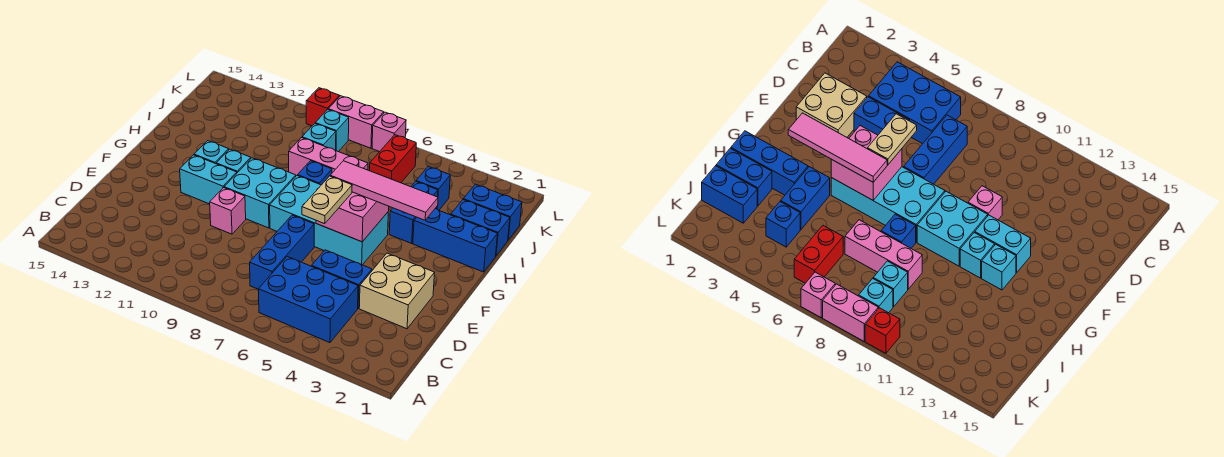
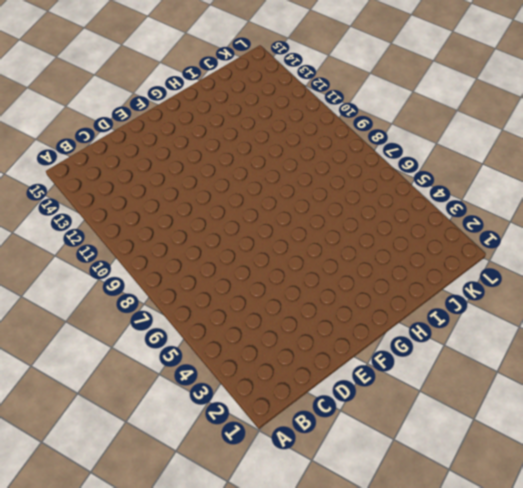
none -> blue 2x3 brick [258,257,358,343]
none -> blue 1x3 brick [250,215,314,289]
none -> tan 2x2 brick [359,253,435,329]

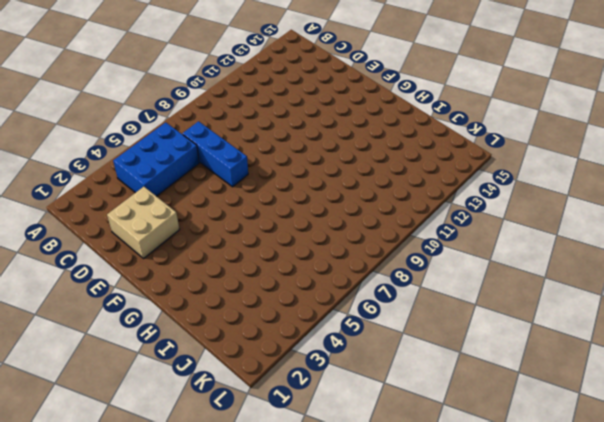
none -> blue 1x2 brick [312,250,372,308]
none -> pink 1x1 brick [210,188,246,234]
none -> cyan 2x4 brick [270,176,388,265]

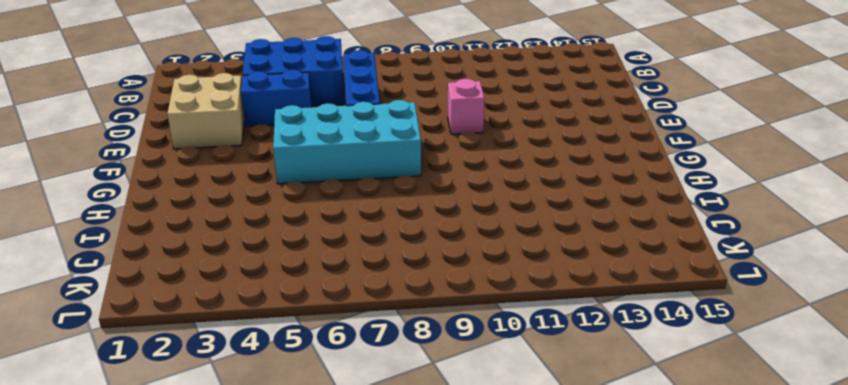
none -> cyan 2x2 brick [224,158,296,228]
none -> cyan 1x2 brick [180,155,237,204]
none -> cyan 1x1 brick [216,149,251,173]

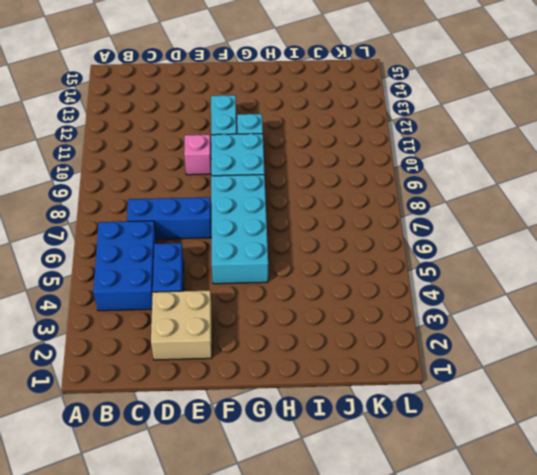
none -> cyan 1x1 brick [194,141,229,164]
none -> blue 1x3 brick [413,208,497,272]
none -> blue 1x2 brick [389,181,438,243]

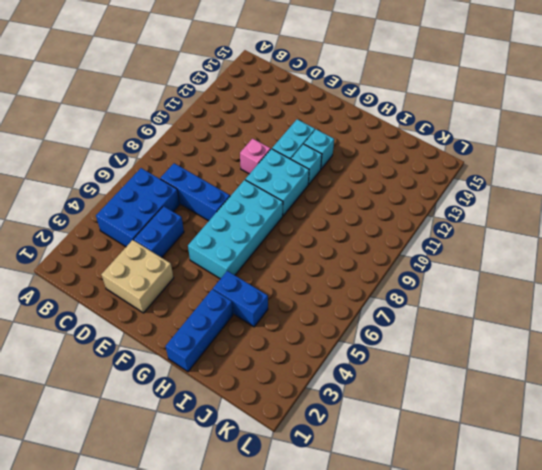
none -> blue 1x1 brick [298,161,332,185]
none -> blue 1x2 brick [451,200,510,256]
none -> pink 1x3 brick [289,138,368,176]

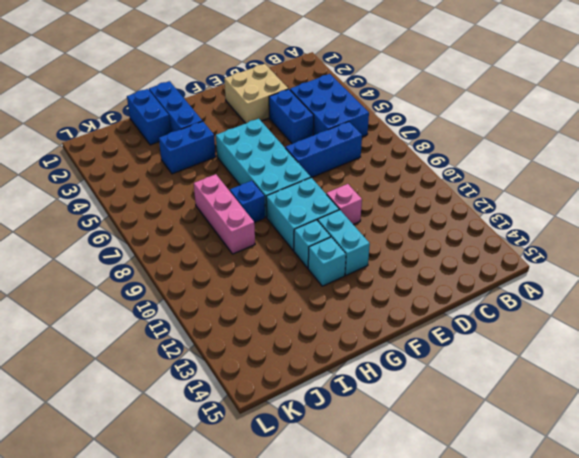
none -> blue 1x2 brick [463,184,522,240]
none -> blue 1x1 brick [416,166,450,210]
none -> red 1x2 brick [370,135,416,183]

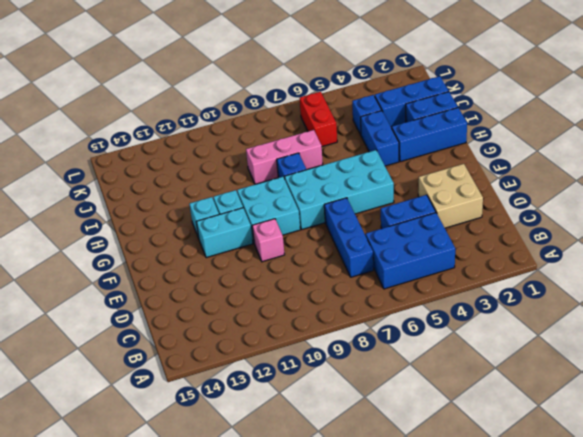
blue 1x3 brick [375,76,449,127] -> blue 1x2 brick [463,184,522,240]
none -> cyan 1x1 brick [302,124,336,151]
none -> cyan 1x1 brick [315,110,349,152]
none -> pink 1x1 brick [372,112,406,152]

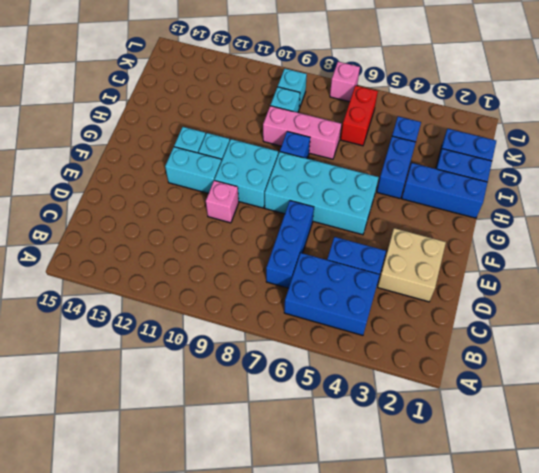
none -> pink 1x2 brick [328,96,384,148]
none -> red 1x1 brick [306,88,340,126]
none -> pink 2x2 brick [316,192,389,242]

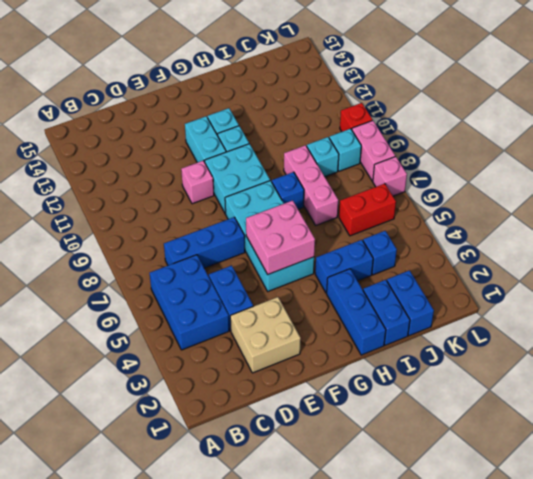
none -> tan 1x2 plate [302,176,352,224]
none -> pink 1x4 tile [330,161,438,220]

